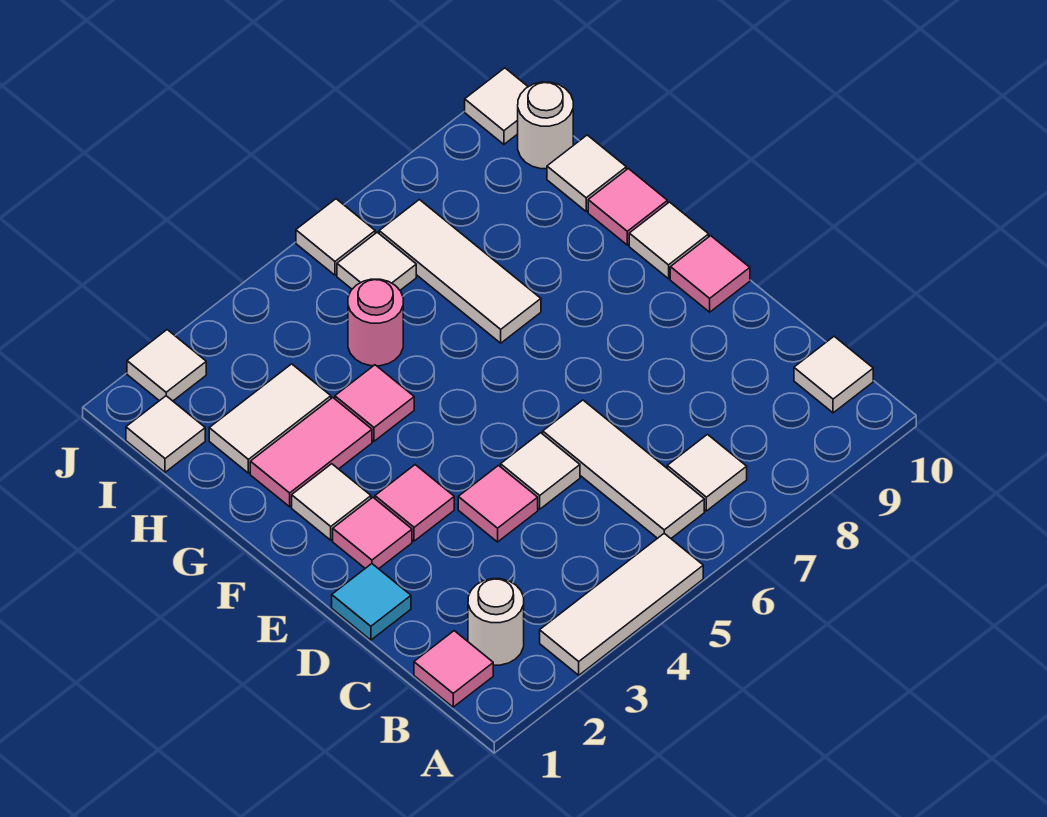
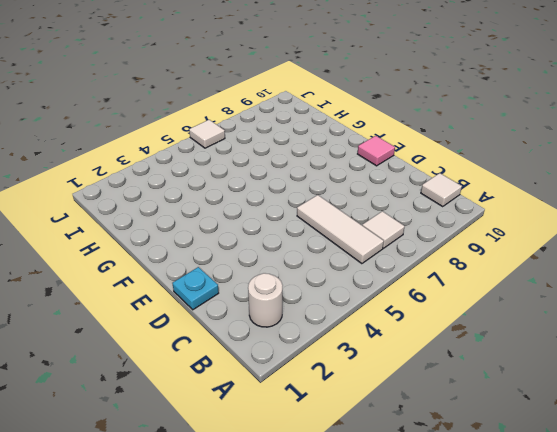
cyan 1x1 plate [172,267,219,310] -> cyan 1x1 tile [332,564,411,640]
none -> white 1x3 tile [540,533,703,675]
none -> pink 1x1 tile [414,631,493,707]
none -> pink 1x1 tile [458,466,538,542]

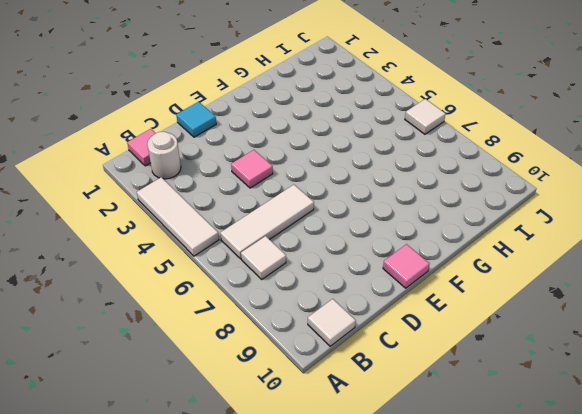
none -> white 1x1 tile [501,433,580,509]
none -> pink 1x1 tile [333,497,412,569]
none -> pink 1x1 tile [375,465,454,541]

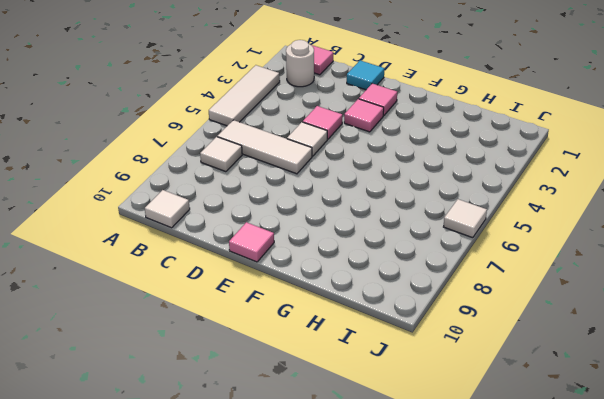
none -> white 1x1 tile [292,464,371,540]
none -> white 1x1 tile [629,202,709,279]
none -> pink 1x2 tile [250,398,372,507]

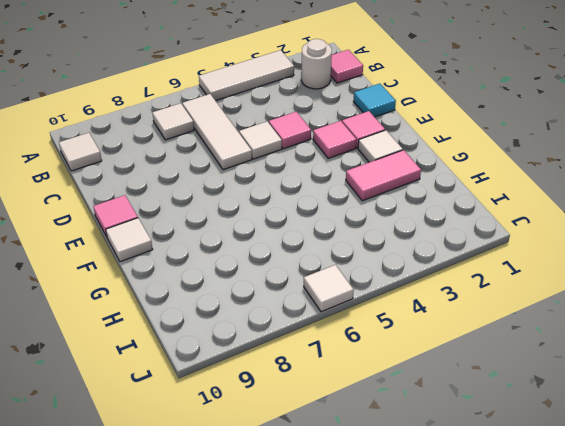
none -> pink 1x1 tile [335,365,414,441]
none -> white 1x3 tile [379,200,541,343]
none -> pink 1x1 tile [588,169,668,245]

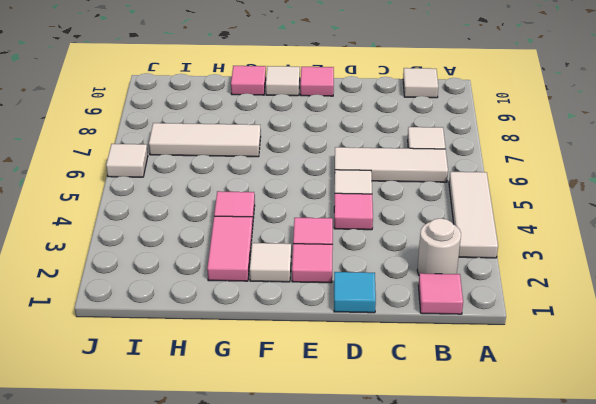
none -> white 1x2 tile [209,364,331,473]
none -> pink 1x1 round brick [348,279,403,366]
none -> white 1x1 tile [547,135,626,211]

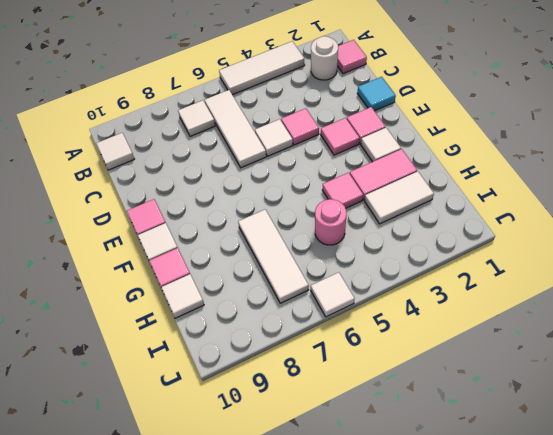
none -> white 1x1 tile [126,396,205,472]
none -> white 1x1 tile [337,232,416,290]
none -> white 1x1 round brick [518,82,573,169]

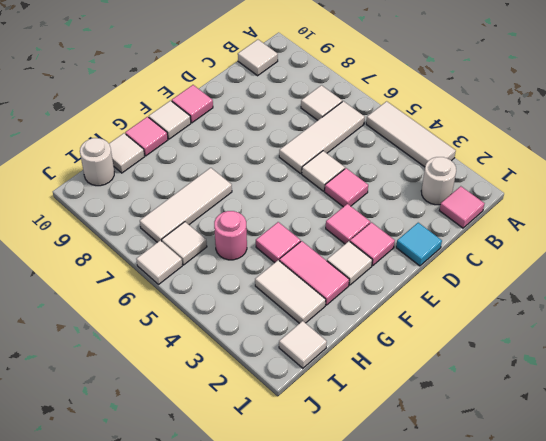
none -> white 1x1 tile [127,330,206,401]
none -> white 1x1 tile [465,68,528,144]

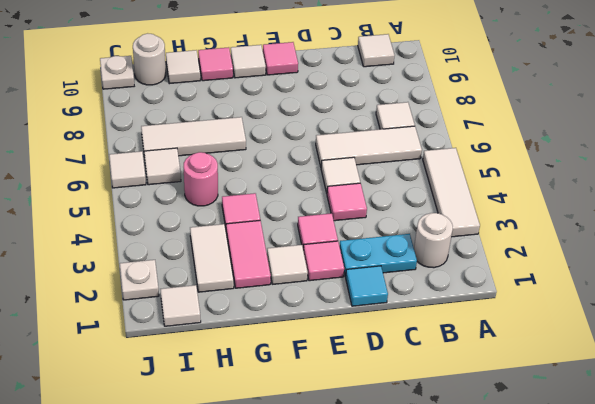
cyan 1x2 plate [339,234,417,277] -> none
white 1x1 plate [120,260,159,300] -> white 1x1 tile [127,330,206,401]
white 1x1 plate [100,56,134,89] -> white 1x1 tile [465,68,528,144]
none -> pink 1x1 tile [414,631,493,707]

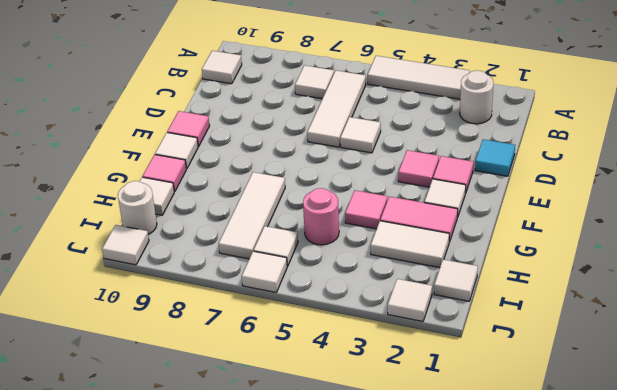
none -> pink 1x1 tile [414,631,493,707]
none -> pink 1x1 tile [458,466,538,542]

